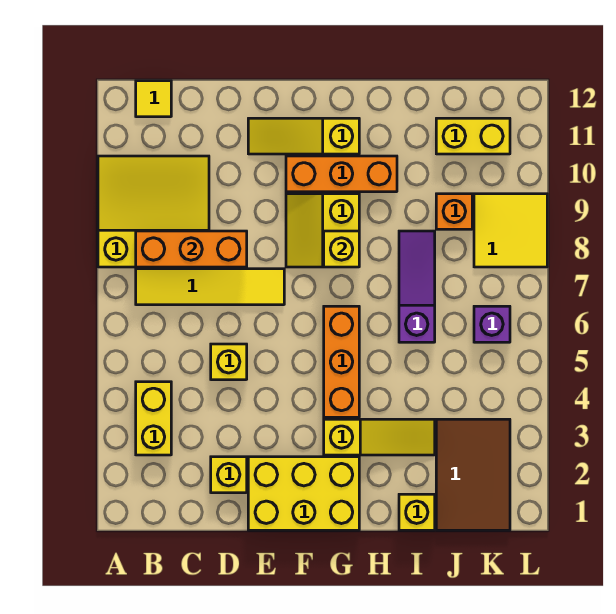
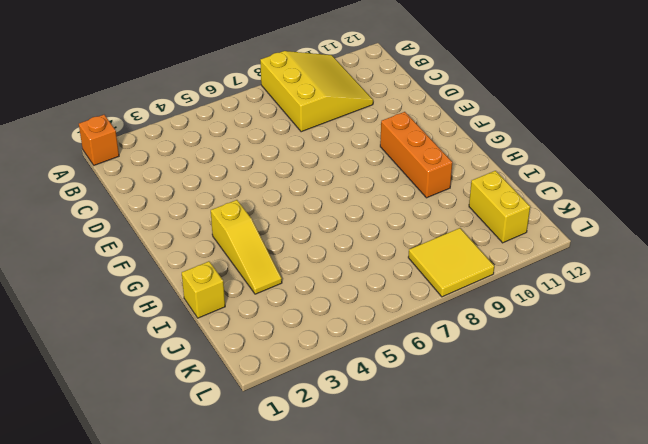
orange 1x1 brick [79,115,119,165] -> orange 1x1 brick moved to [436,194,472,229]
none -> yellow 1x2 brick [136,382,171,455]
none -> yellow 1x4 tile [136,269,284,305]
none -> yellow 1x1 tile [136,81,171,117]

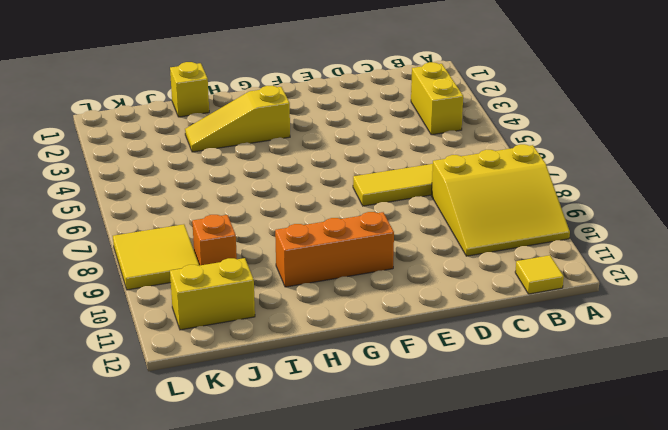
none -> yellow 1x1 brick [211,457,247,493]
none -> yellow 1x1 brick [211,344,247,380]
none -> yellow 2x3 brick [248,457,359,530]

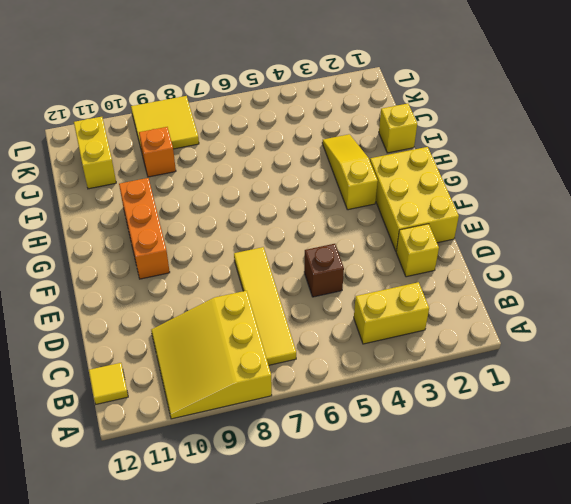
brown 1x1 brick [304,244,344,297] -> yellow 1x1 brick [211,344,247,380]
none -> yellow 1x3 slope [248,118,359,154]
none -> yellow 2x2 slope [286,194,359,267]
none -> orange 1x3 brick [324,306,359,417]

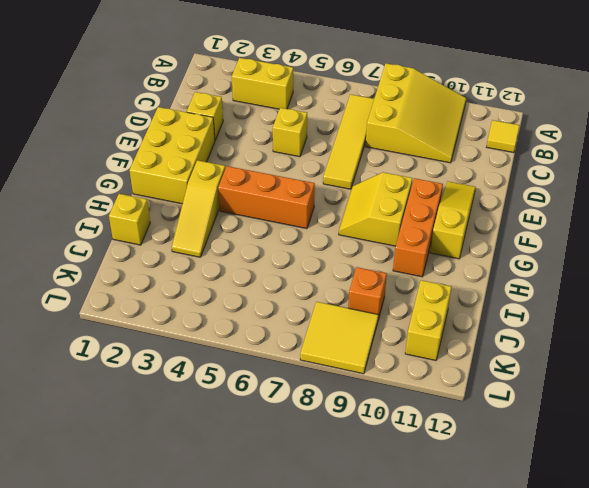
yellow 2x2 slope [339,172,412,246] -> yellow 2x2 slope turned to [286,194,359,267]
none -> purple 1x3 slope [399,231,435,342]
none -> brown 2x3 tile [436,419,510,530]
none -> purple 1x1 brick [474,306,510,342]

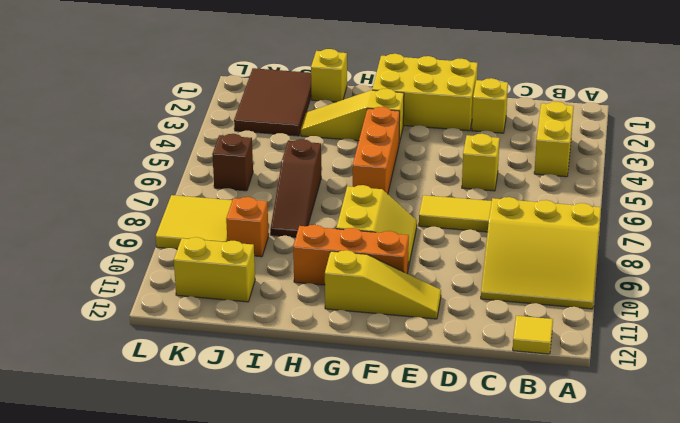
brown 1x3 slope [270,139,321,237] -> purple 1x3 slope [399,231,435,342]
brown 1x1 brick [212,134,253,191] -> purple 1x1 brick [474,306,510,342]
none -> orange 1x3 brick [136,231,247,267]
none -> yellow 1x1 brick [324,231,359,267]

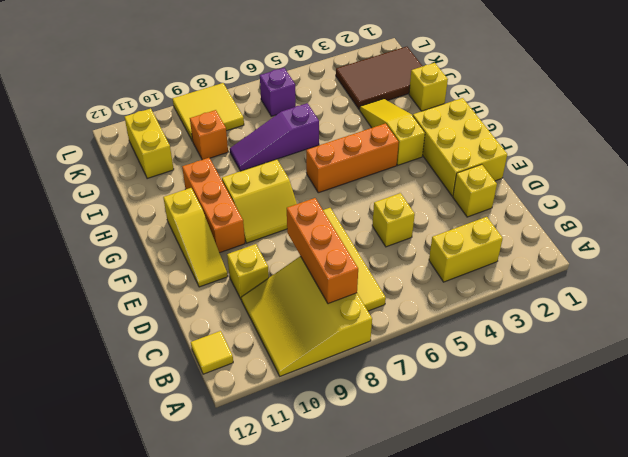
yellow 1x1 brick [227,244,269,299] -> yellow 1x1 brick moved to [324,231,359,267]

